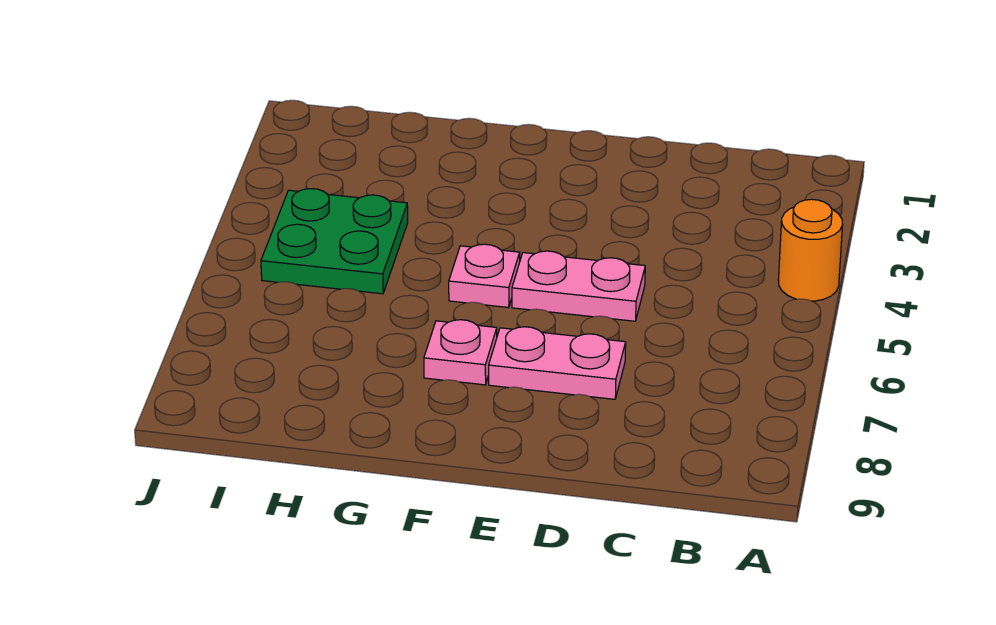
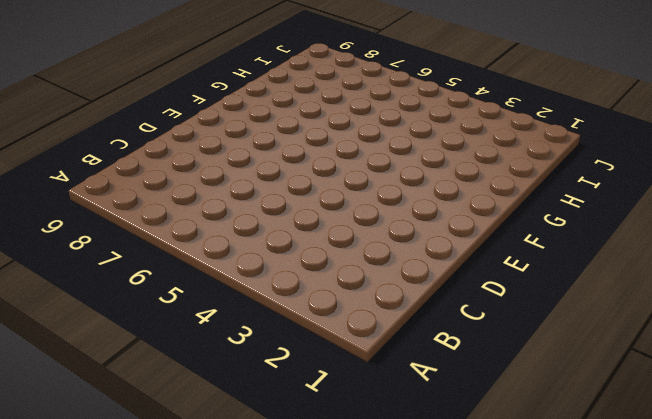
none -> orange 1x1 round brick [778,199,843,301]
none -> pink 1x2 plate [512,251,645,321]

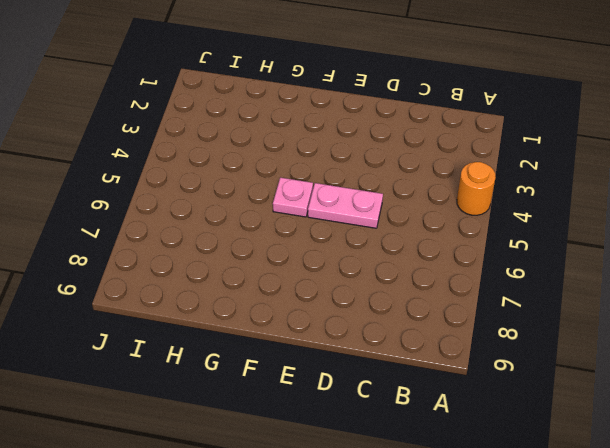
none -> pink 1x2 plate [489,327,626,399]
none -> pink 1x1 plate [424,320,497,385]

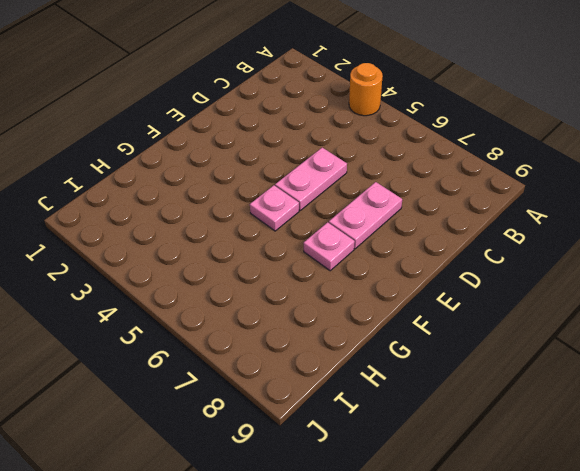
none -> green 2x2 plate [261,189,408,294]

